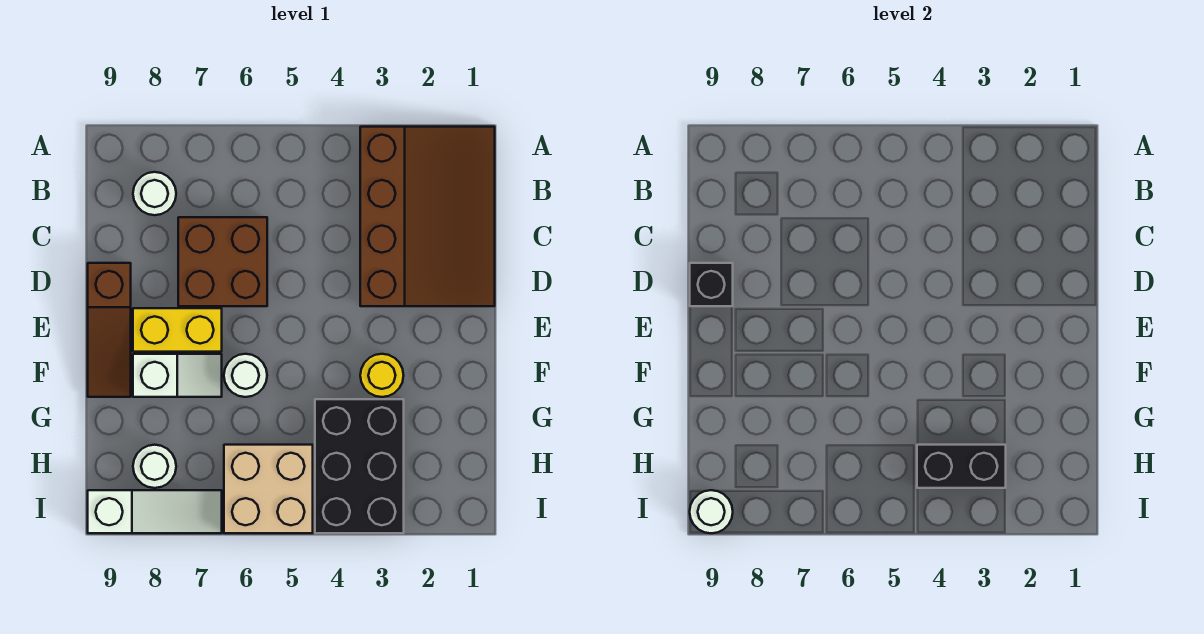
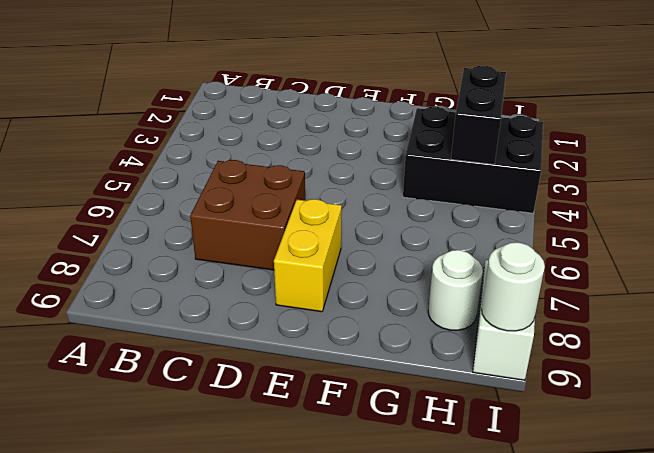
none -> brown 3x4 slope [360,127,495,306]
none -> white 1x1 round brick [133,172,176,215]
none -> brown 1x3 slope [88,263,131,397]

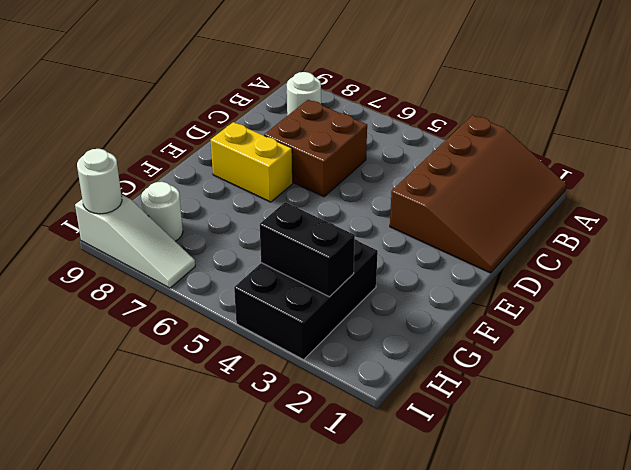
none -> brown 1x3 slope [88,263,131,397]
none -> yellow 1x1 round brick [360,354,404,397]
none -> white 1x1 round brick [224,354,267,397]

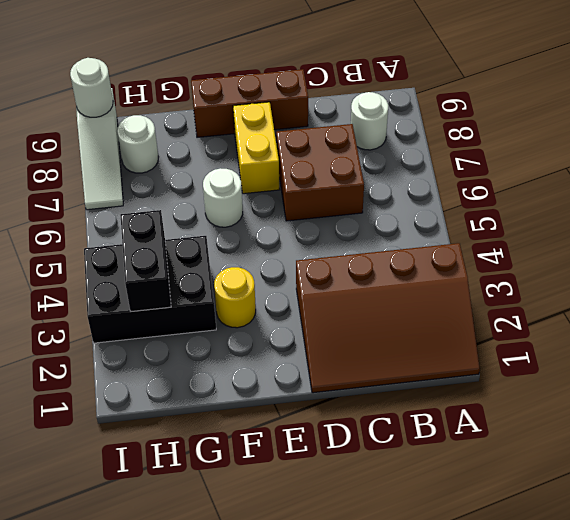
brown 1x3 brick [191,69,308,137] -> brown 1x3 slope [88,263,131,397]
none -> white 1x2 slope [133,354,222,397]
none -> tan 2x2 brick [224,445,313,533]
none -> black 1x1 brick [690,263,733,306]

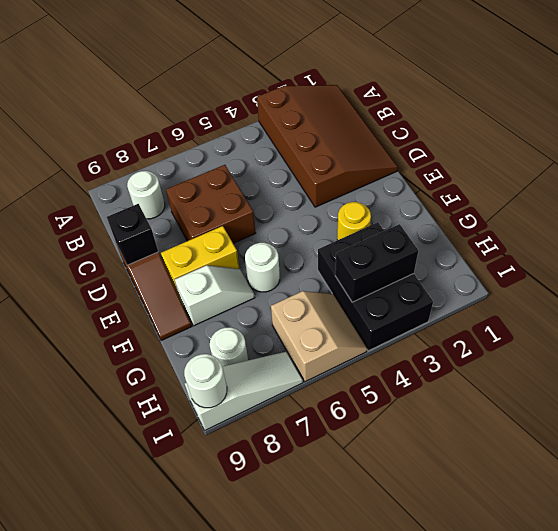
tan 2x2 slope [271,291,367,382] -> tan 2x2 brick [224,445,313,533]

